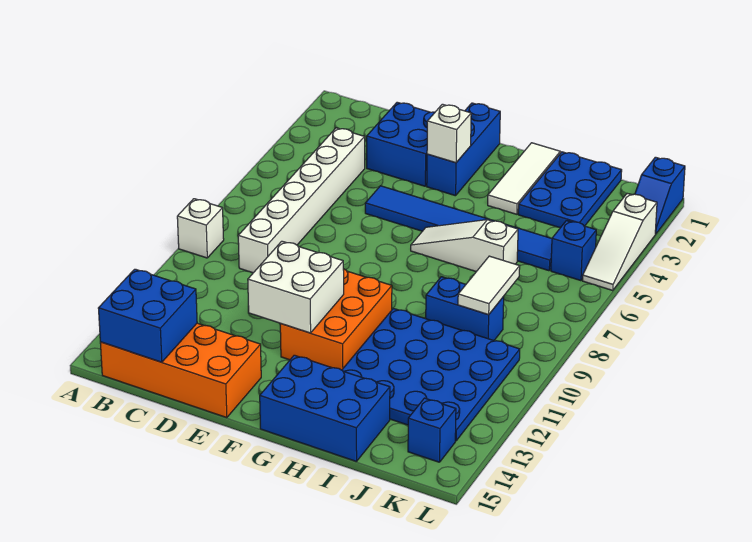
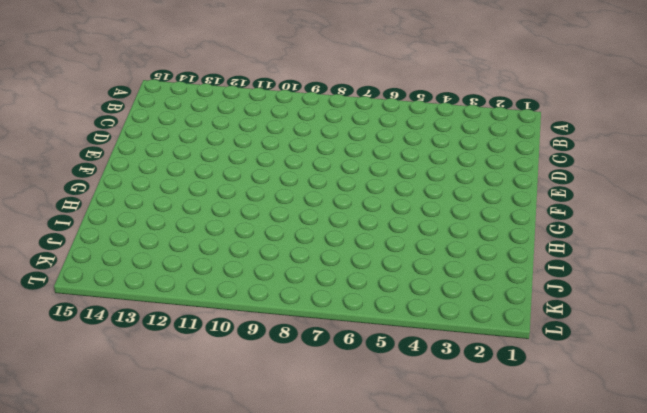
none -> white 1x1 brick [177,199,224,258]
none -> orange 2x4 brick [100,323,261,418]
none -> white 1x6 brick [238,128,365,273]

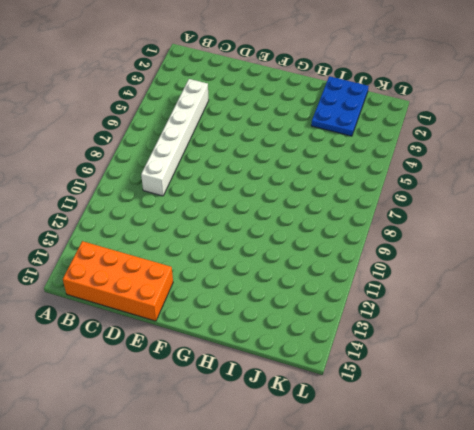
none -> white 1x1 brick [177,199,224,258]
none -> blue 2x2 brick [367,102,435,186]
none -> blue 1x6 tile [365,186,552,271]

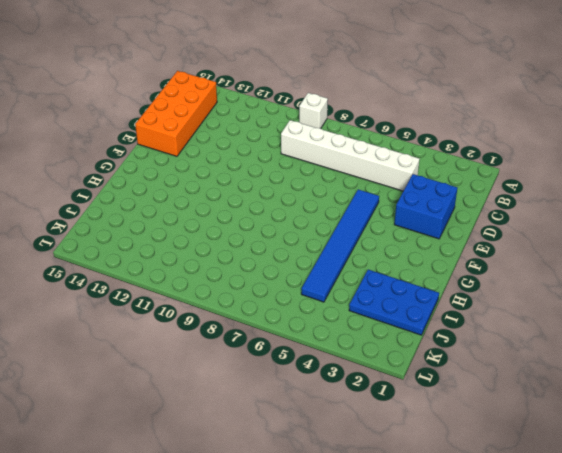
none -> blue 1x3 brick [427,103,500,196]
none -> orange 2x3 brick [280,269,392,370]
none -> white 1x3 slope [411,220,518,272]

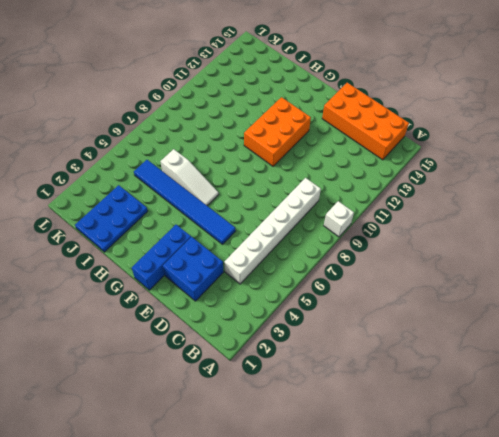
none -> blue 2x3 brick [260,355,390,462]
none -> white 1x3 tile [488,143,560,214]
none -> blue 4x4 plate [342,309,520,441]

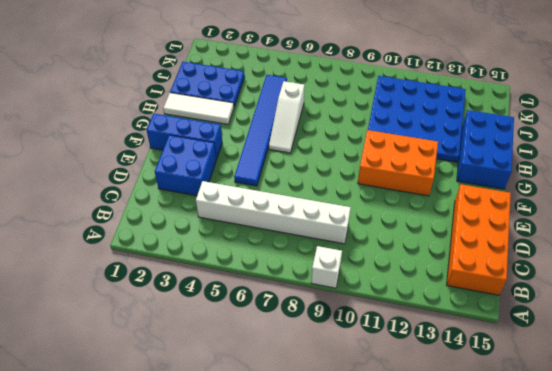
none -> blue 1x2 brick [426,277,504,340]
none -> blue 1x1 brick [551,221,596,281]
none -> blue 1x1 brick [408,398,456,462]

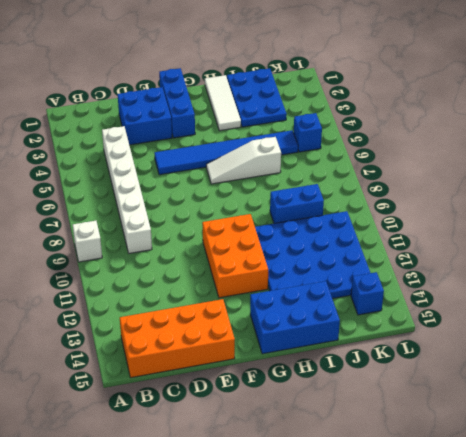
none -> blue 1x2 slope [635,157,685,234]
none -> white 1x3 slope [583,193,657,290]
none -> blue 2x2 brick [98,269,197,362]

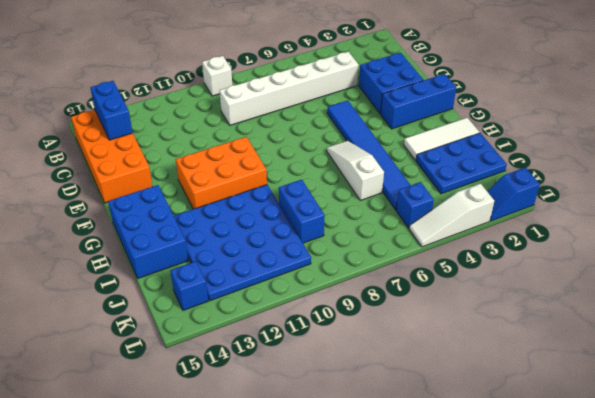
blue 1x2 brick [90,81,133,140] -> blue 2x2 brick [98,269,197,362]
none -> white 2x2 brick [248,241,344,333]
none -> white 1x1 brick [427,104,471,163]
none -> white 1x2 tile [458,256,520,315]

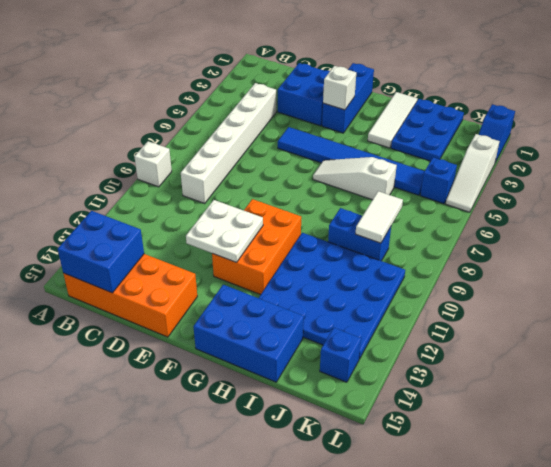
white 2x2 plate [186,200,263,262] -> white 2x2 brick [248,241,344,333]

